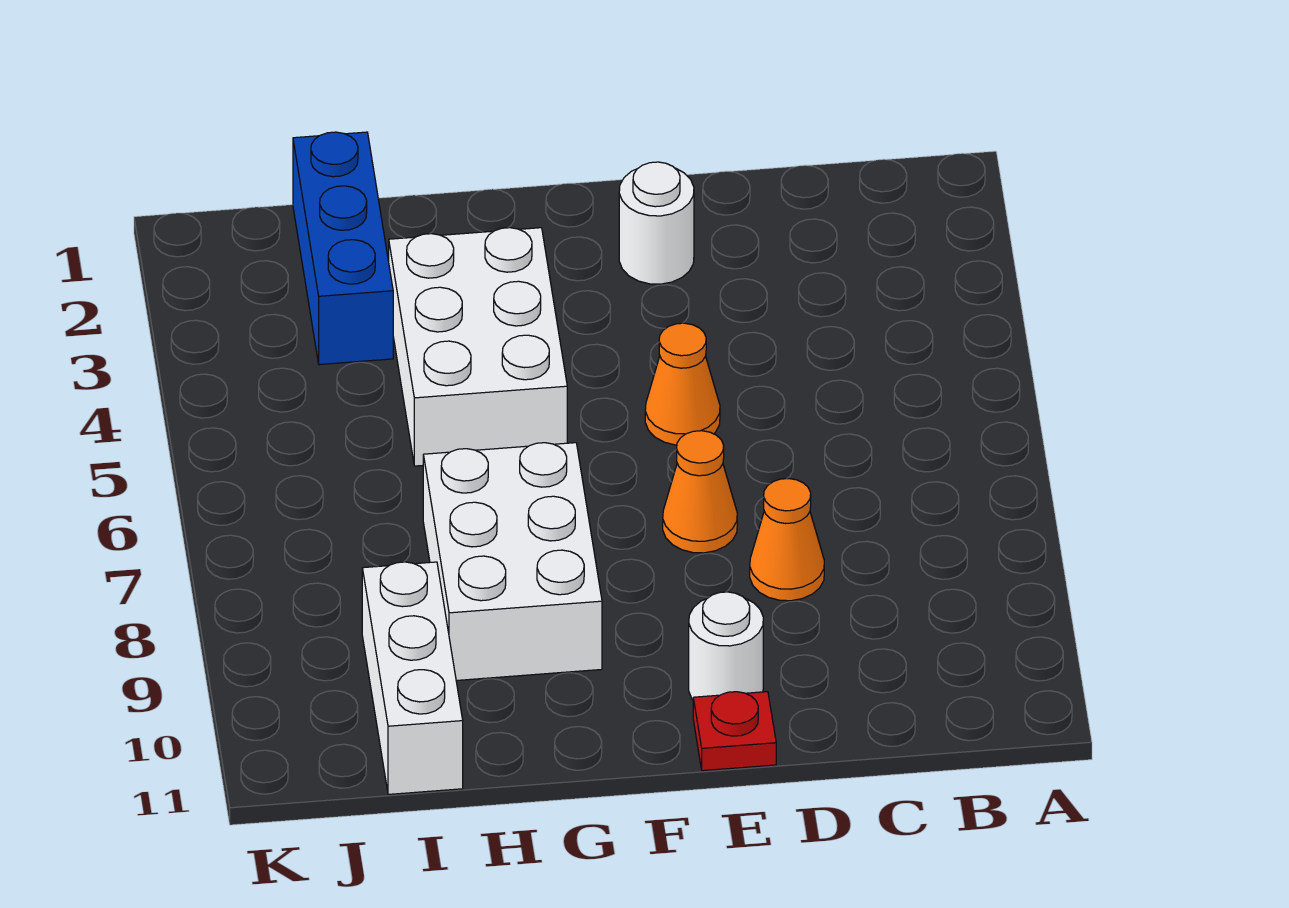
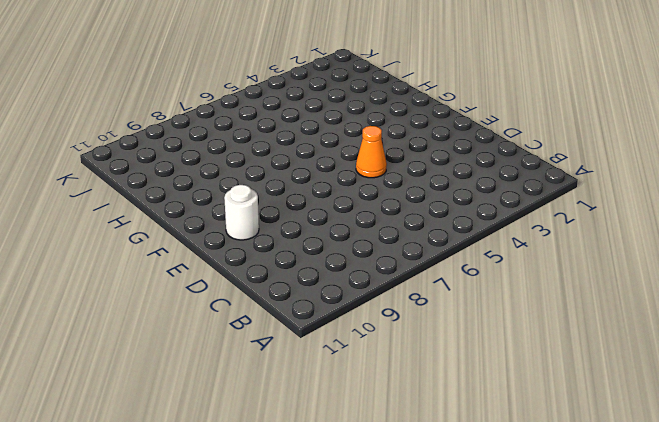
none -> orange 1x1 cone [750,479,824,601]
none -> white 1x1 round brick [619,162,694,284]

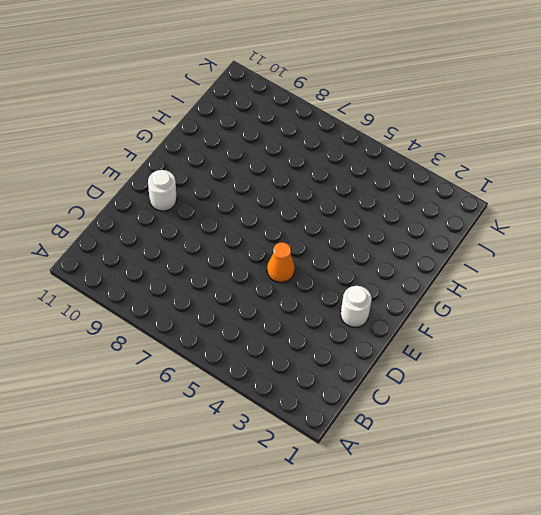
none -> orange 1x1 cone [750,479,824,601]
none -> orange 1x1 cone [663,431,737,553]

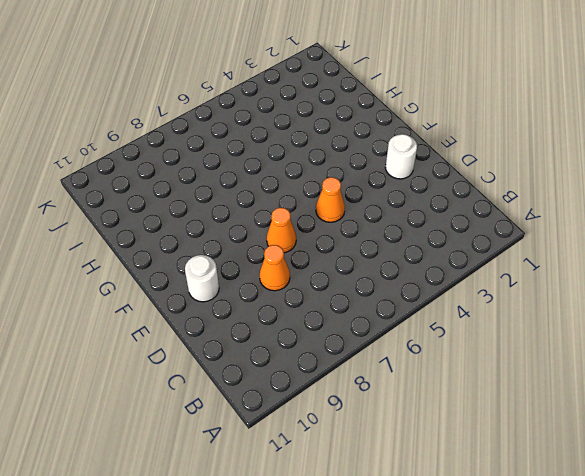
none -> red 1x1 plate [693,692,776,771]
none -> white 2x3 brick [389,228,567,466]

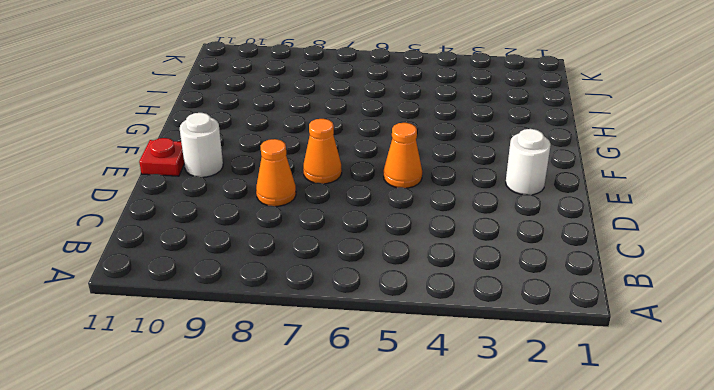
none -> white 2x3 brick [389,228,567,466]
none -> white 2x3 brick [423,443,602,681]

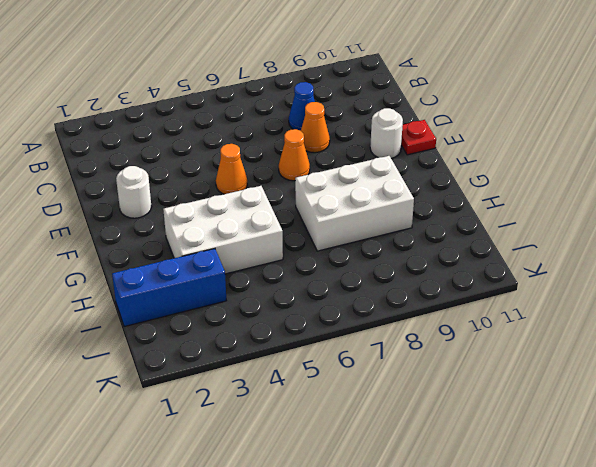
blue 1x1 cone [289,82,315,131] -> none
none -> white 1x3 brick [362,562,463,794]

